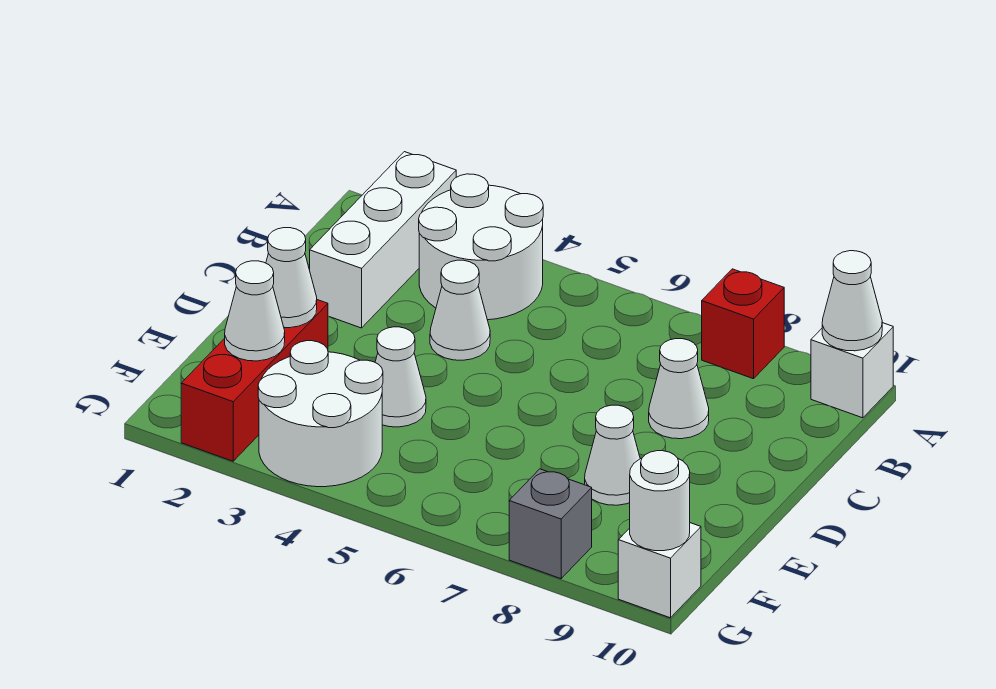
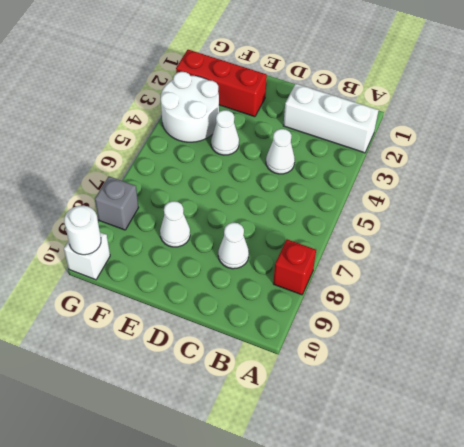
none -> white 2x2 round brick [419,174,543,320]
none -> white 1x1 brick [811,323,893,418]
none -> white 1x1 cone [822,251,882,351]

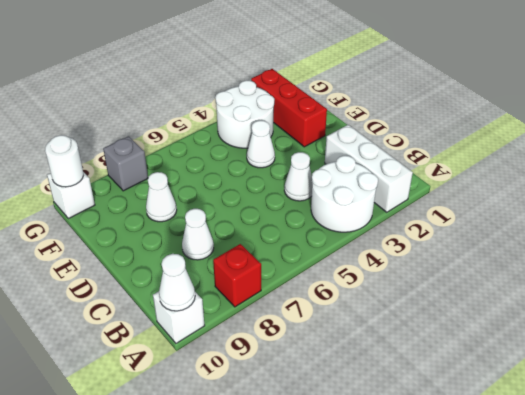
none -> white 1x1 cone [266,228,317,328]
none -> white 1x1 cone [225,261,285,361]

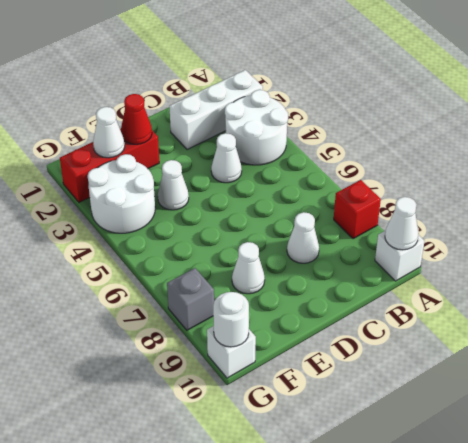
red 1x1 cone [121,94,152,144] -> white 1x1 cone [266,228,317,328]

